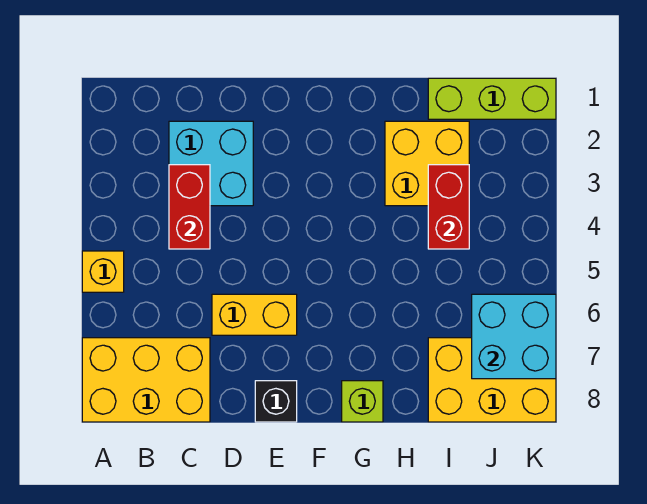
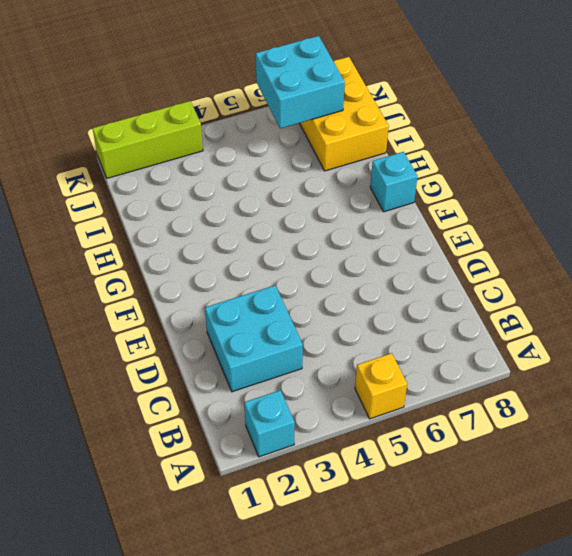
cyan 1x1 brick [244,390,295,457] -> none
cyan 1x1 brick [370,152,418,212] -> lime 1x1 brick [342,381,383,422]
lime 1x3 brick [92,101,203,178] -> lime 1x3 brick turned to [428,78,556,119]
none -> yellow 2x3 brick [82,338,210,422]
none -> yellow 1x2 brick [212,294,297,335]
none -> black 1x1 brick [255,381,297,422]

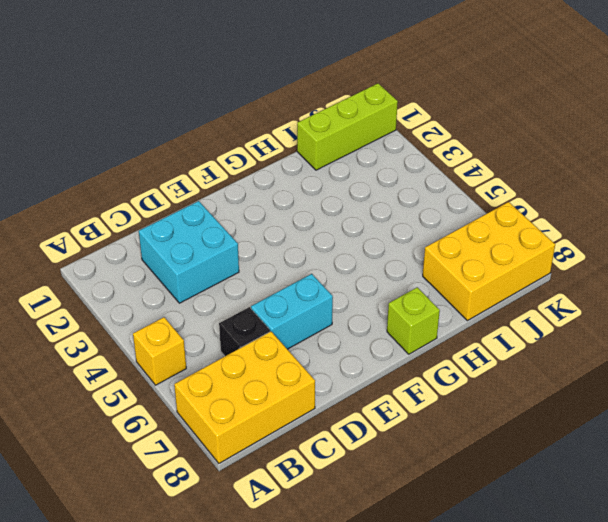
black 1x1 brick [219,307,270,356] -> black 1x1 brick moved to [255,381,297,422]
cyan 1x2 brick [251,274,333,349] -> yellow 1x2 brick [212,294,297,335]
none -> yellow 2x2 brick [385,121,469,206]
none -> red 1x2 brick [169,165,210,249]
none -> red 1x2 brick [428,165,469,249]

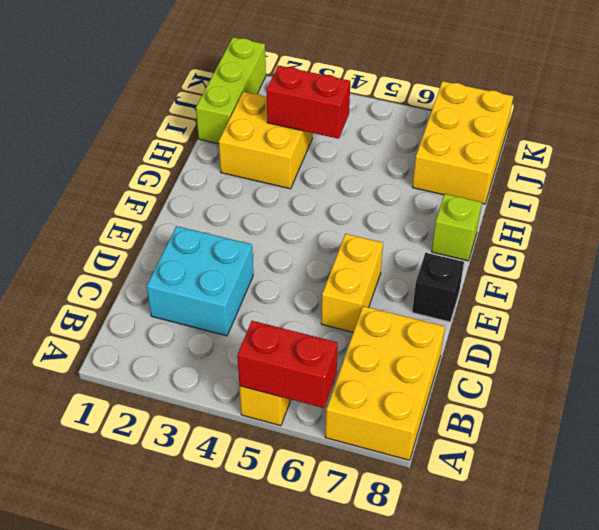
red 1x2 brick [237,321,338,408] -> red 1x2 brick moved to [169,165,210,249]
none -> cyan 2x2 brick [472,294,556,379]

